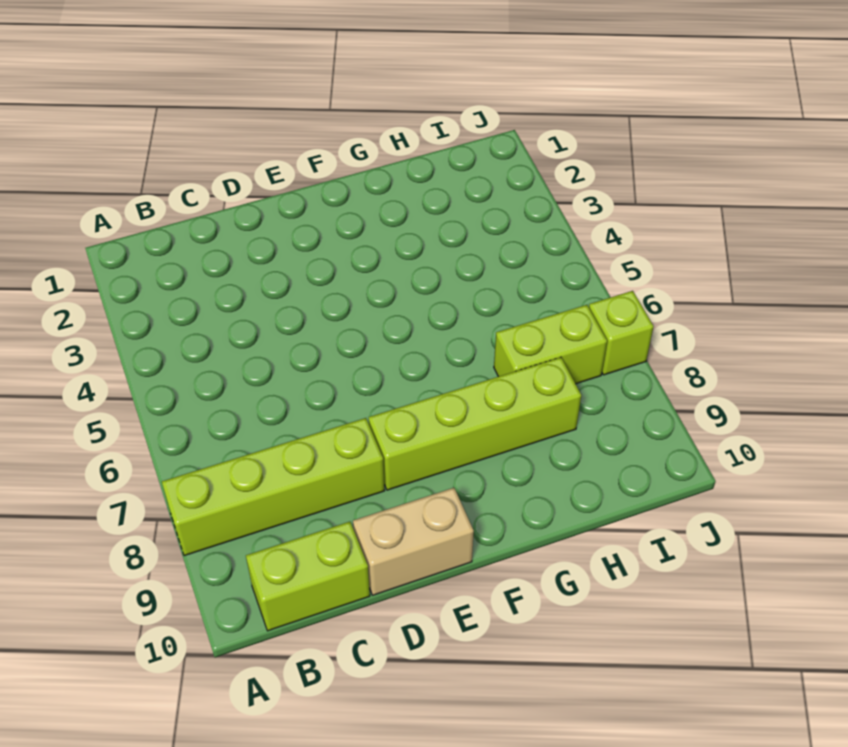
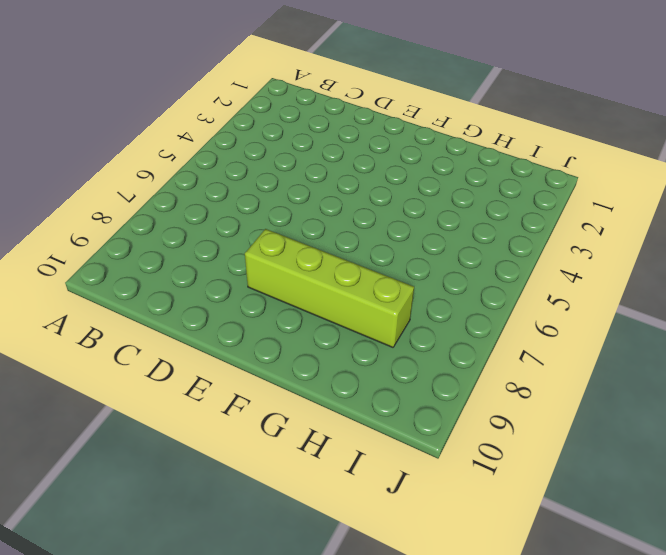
none -> lime 1x4 brick [162,418,385,556]
none -> lime 1x2 brick [246,522,370,631]

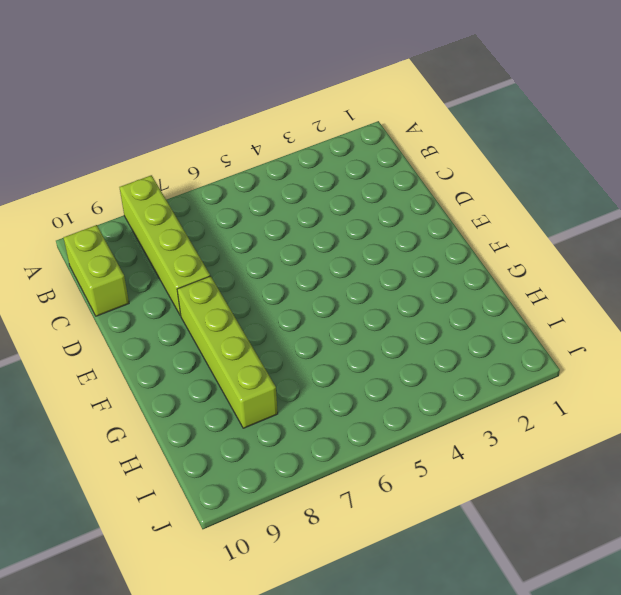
none -> tan 1x2 brick [353,488,474,595]
none -> lime 1x2 brick [494,305,607,384]

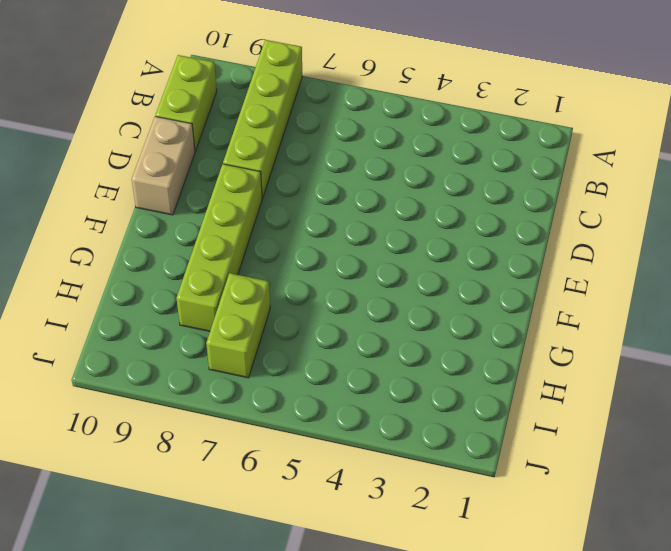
none -> lime 1x1 brick [589,291,654,375]

